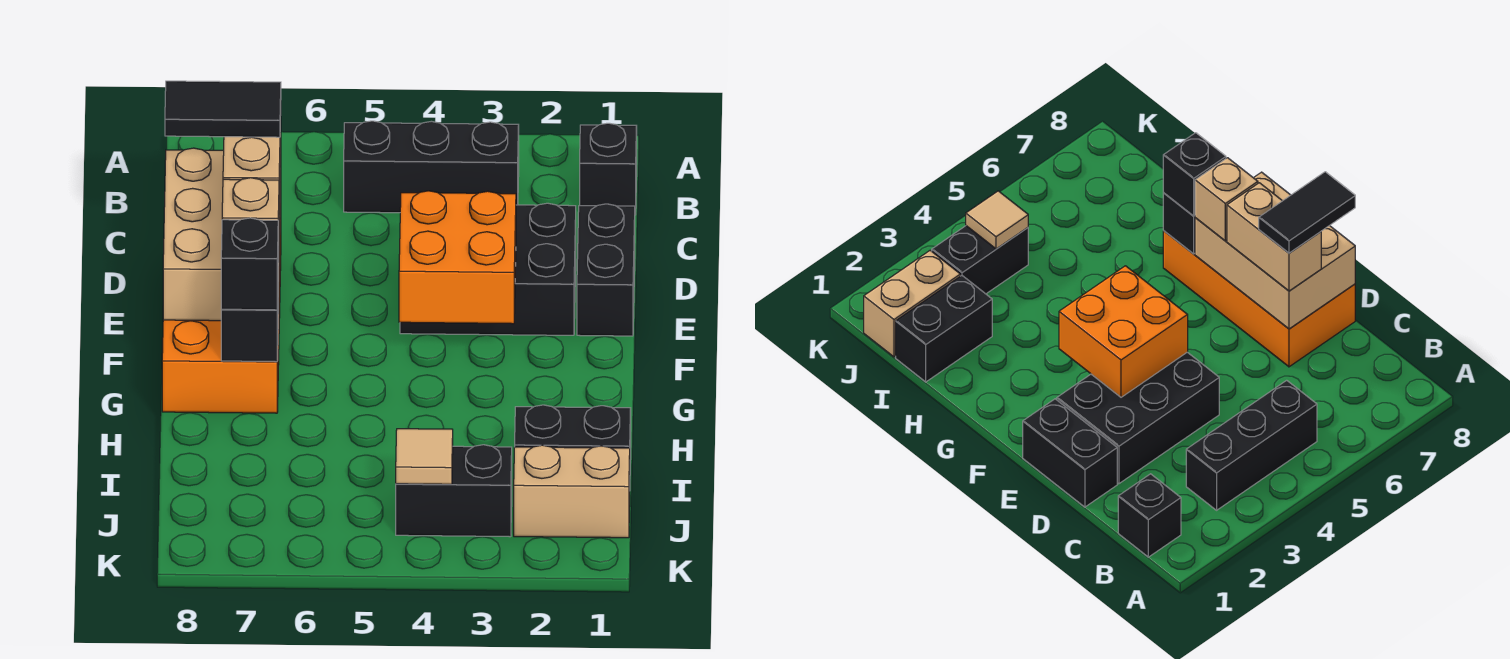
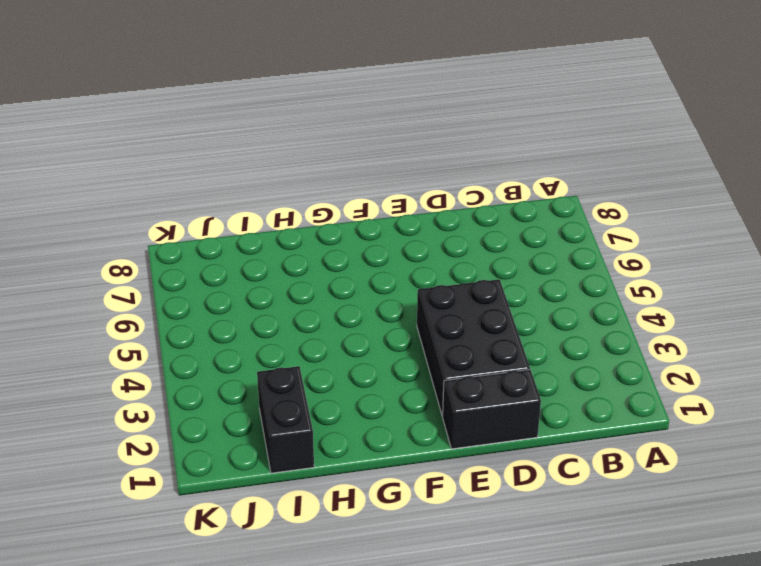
none -> black 1x1 brick [580,123,637,215]
none -> black 1x3 brick [344,121,519,213]
none -> orange 2x4 brick [162,219,281,413]

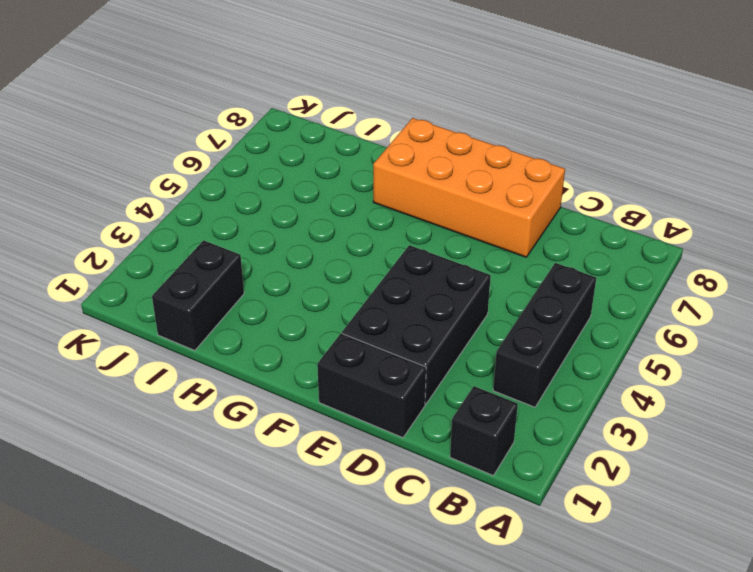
none -> tan 1x2 brick [514,445,630,538]
none -> black 1x2 brick [396,445,512,537]
none -> tan 2x3 brick [163,148,281,321]

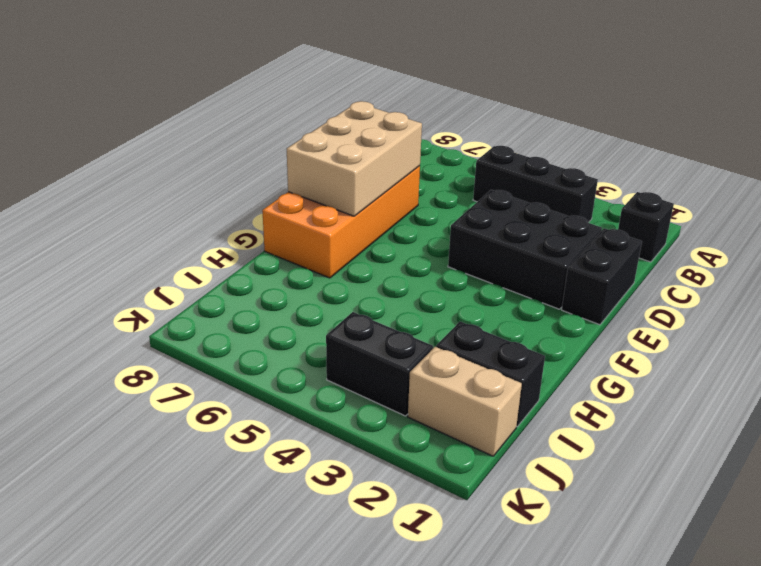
none -> orange 2x2 brick [399,191,516,324]
none -> black 1x1 brick [221,309,278,362]
none -> tan 1x1 tile [396,428,453,484]

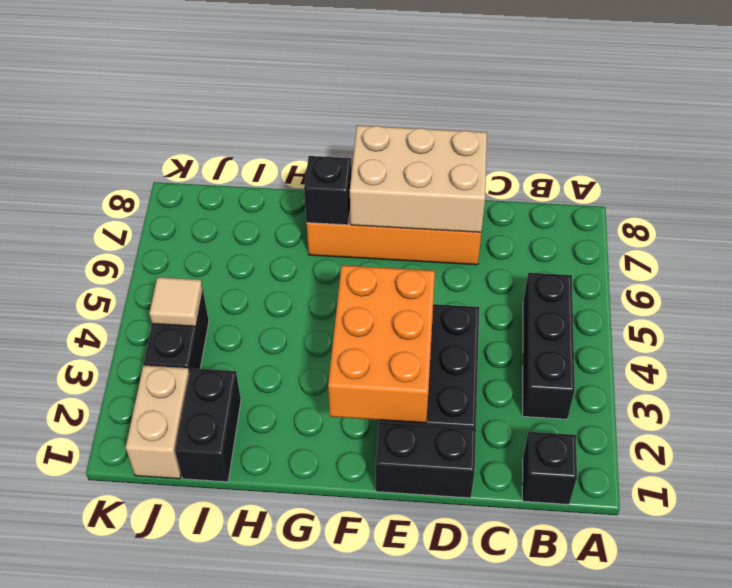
orange 2x3 brick [328,265,435,423] -> orange 2x2 brick [399,191,516,324]
none -> tan 1x2 brick [223,116,281,214]
none -> tan 1x1 brick [222,178,279,261]
none -> black 1x1 brick [221,218,278,310]

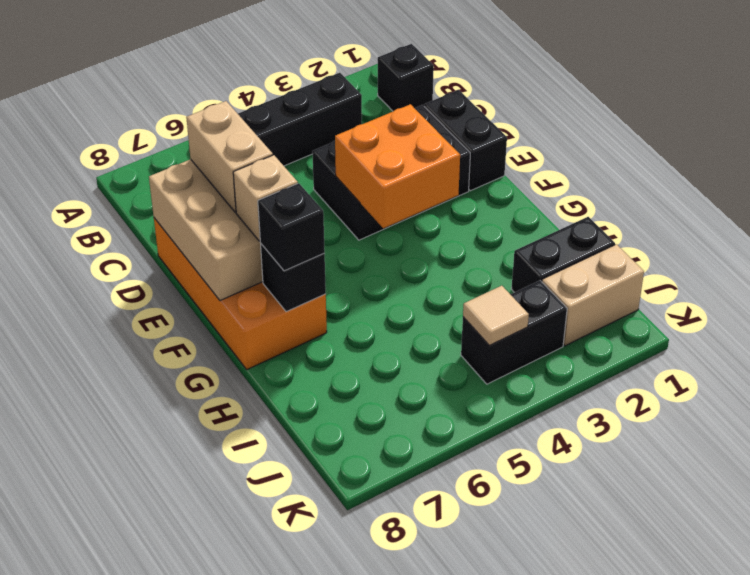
none -> black 1x2 tile [165,81,281,137]

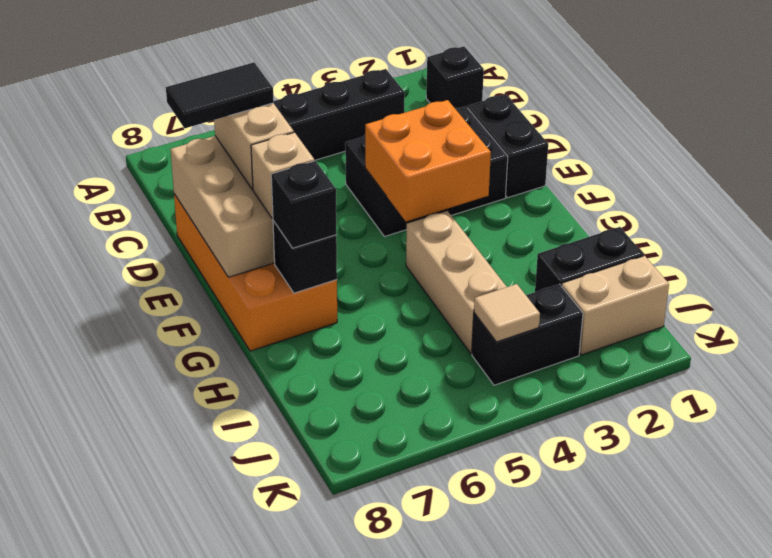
tan 1x3 brick [406,211,507,354] -> none

